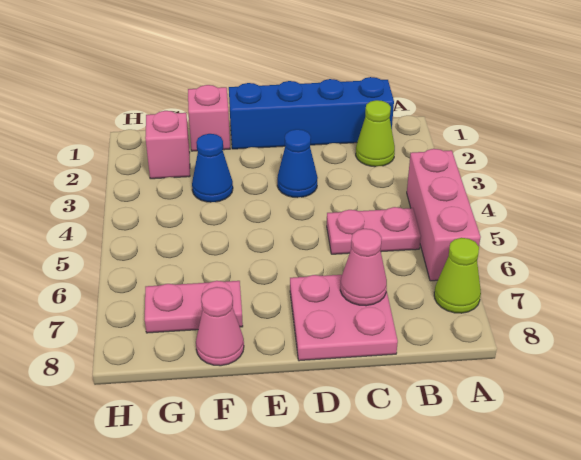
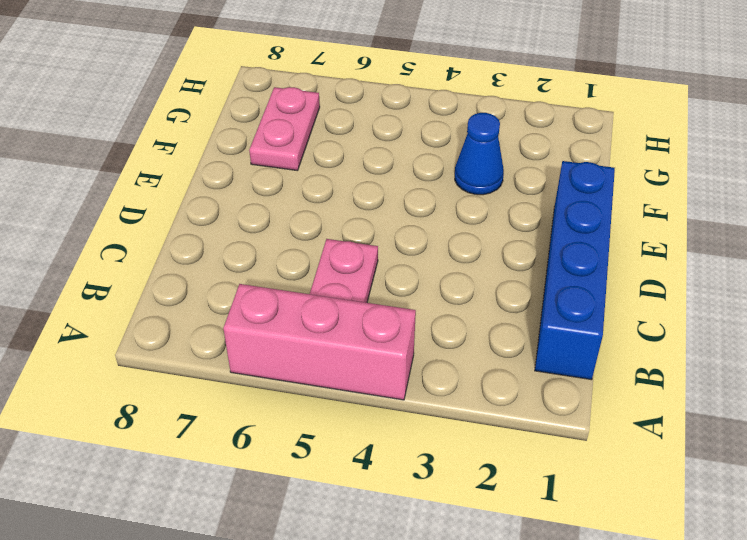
none -> lime 1x1 cone [434,238,481,313]
none -> lime 1x1 cone [356,100,395,167]
none -> pink 2x2 plate [290,275,398,361]

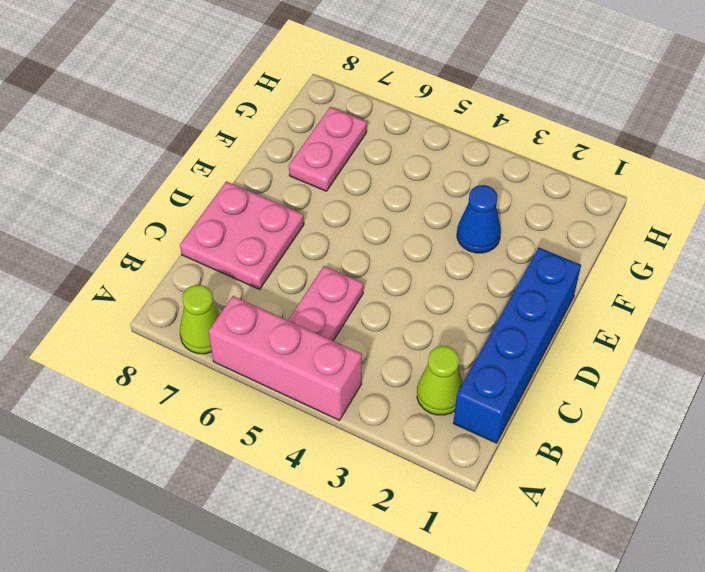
none -> blue 1x1 cone [277,129,318,198]
none -> pink 1x1 brick [188,85,230,151]
none -> pink 1x1 cone [196,287,244,366]

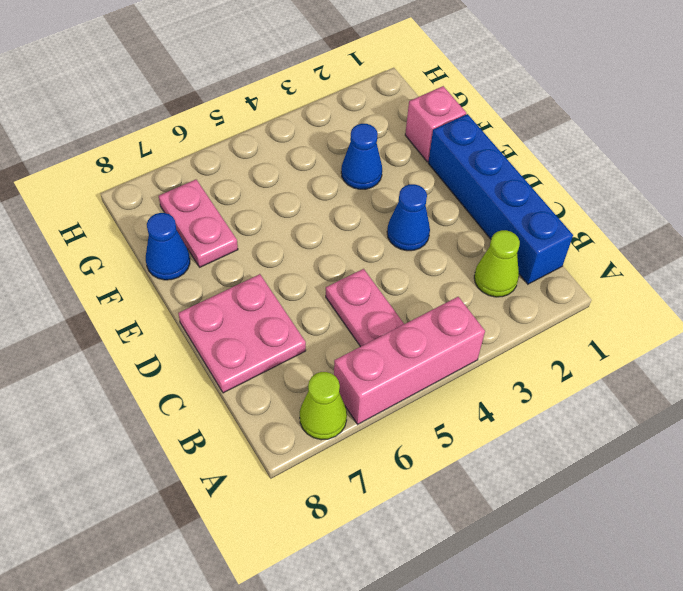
blue 1x1 cone [146,213,190,280] -> pink 1x1 cone [196,287,244,366]
none -> pink 1x1 brick [145,111,190,179]
none -> pink 1x1 cone [340,229,387,306]

